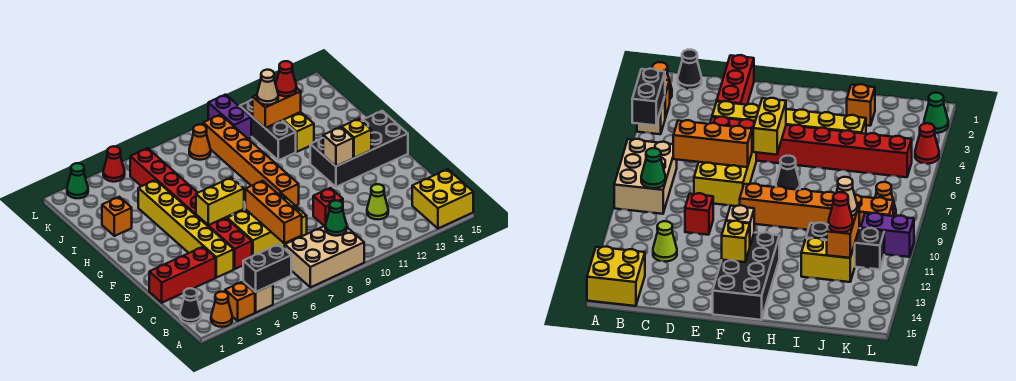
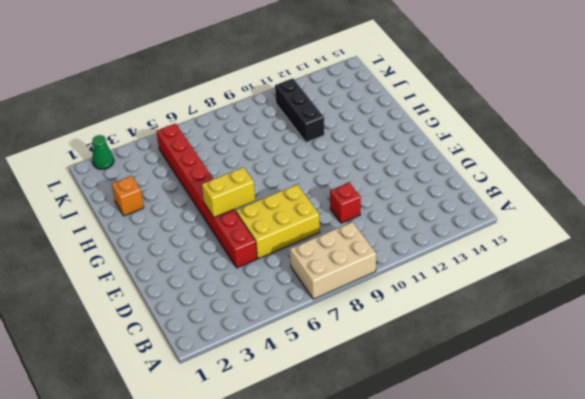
none -> orange 1x1 cone [211,292,232,327]
none -> orange 1x1 brick [225,282,255,321]
none -> tan 1x1 brick [243,281,273,312]
none -> yellow 2x2 brick [412,169,473,228]

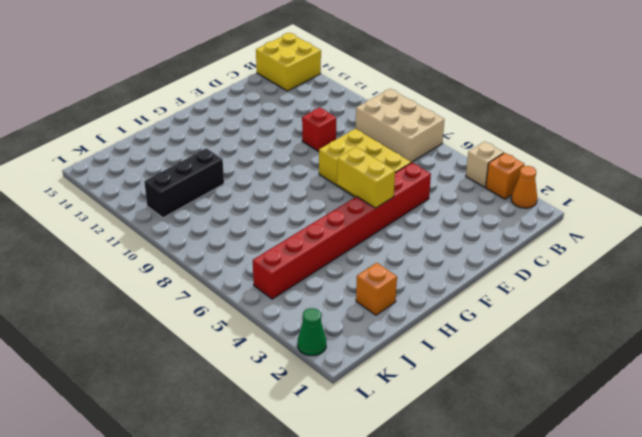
none -> black 1x1 cone [180,288,201,324]
none -> lime 1x1 cone [367,184,388,219]
none -> red 1x3 brick [149,247,216,303]
none -> yellow 1x6 brick [138,180,234,278]

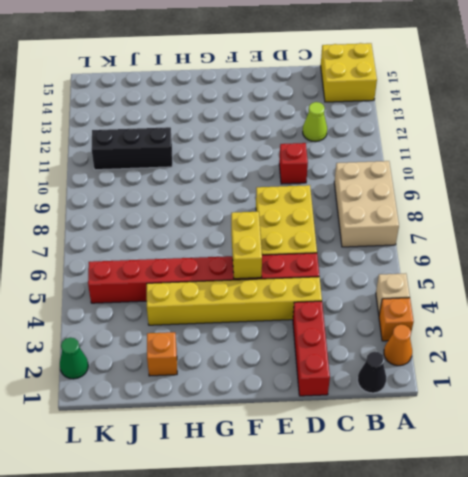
none -> orange 1x6 brick [203,115,299,206]
none -> black 2x4 brick [310,111,408,187]
none -> black 1x1 cone [776,156,800,190]
none -> yellow 1x2 brick [283,112,314,152]

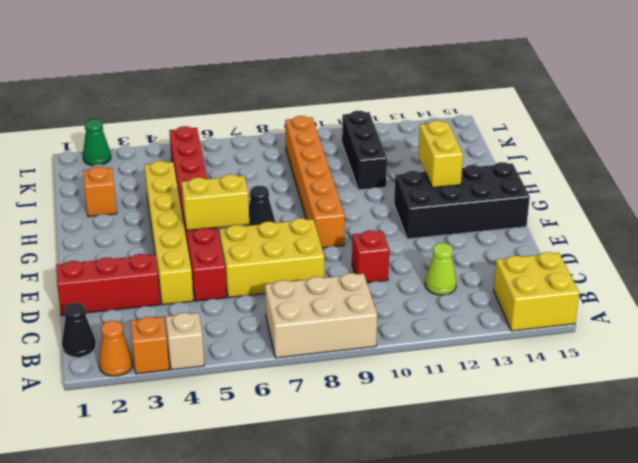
yellow 1x2 brick [418,120,463,188] -> yellow 1x2 brick moved to [283,112,314,152]
none -> orange 1x1 cone [189,124,211,160]
none -> purple 1x2 brick [208,95,251,139]
none -> red 1x1 cone [103,146,125,182]
none -> black 1x2 brick [243,244,291,292]

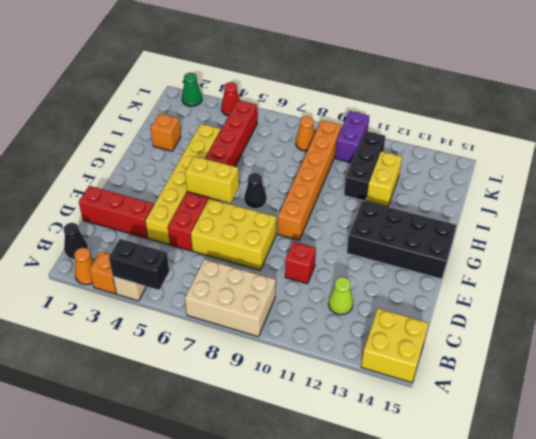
none -> green 1x1 cone [325,200,347,236]
none -> orange 1x3 brick [245,181,302,243]
none -> tan 1x1 brick [323,127,353,166]
none -> yellow 1x1 brick [342,119,371,158]

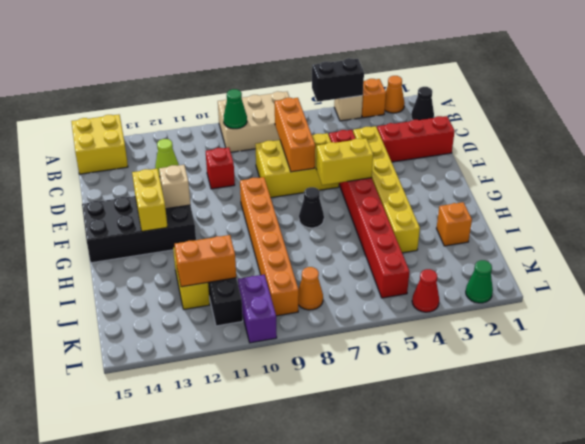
yellow 1x2 brick [132,169,168,231] -> yellow 1x1 brick [342,119,371,158]
none -> tan 1x1 cone [257,70,278,105]
none -> red 1x1 cone [276,61,297,96]

